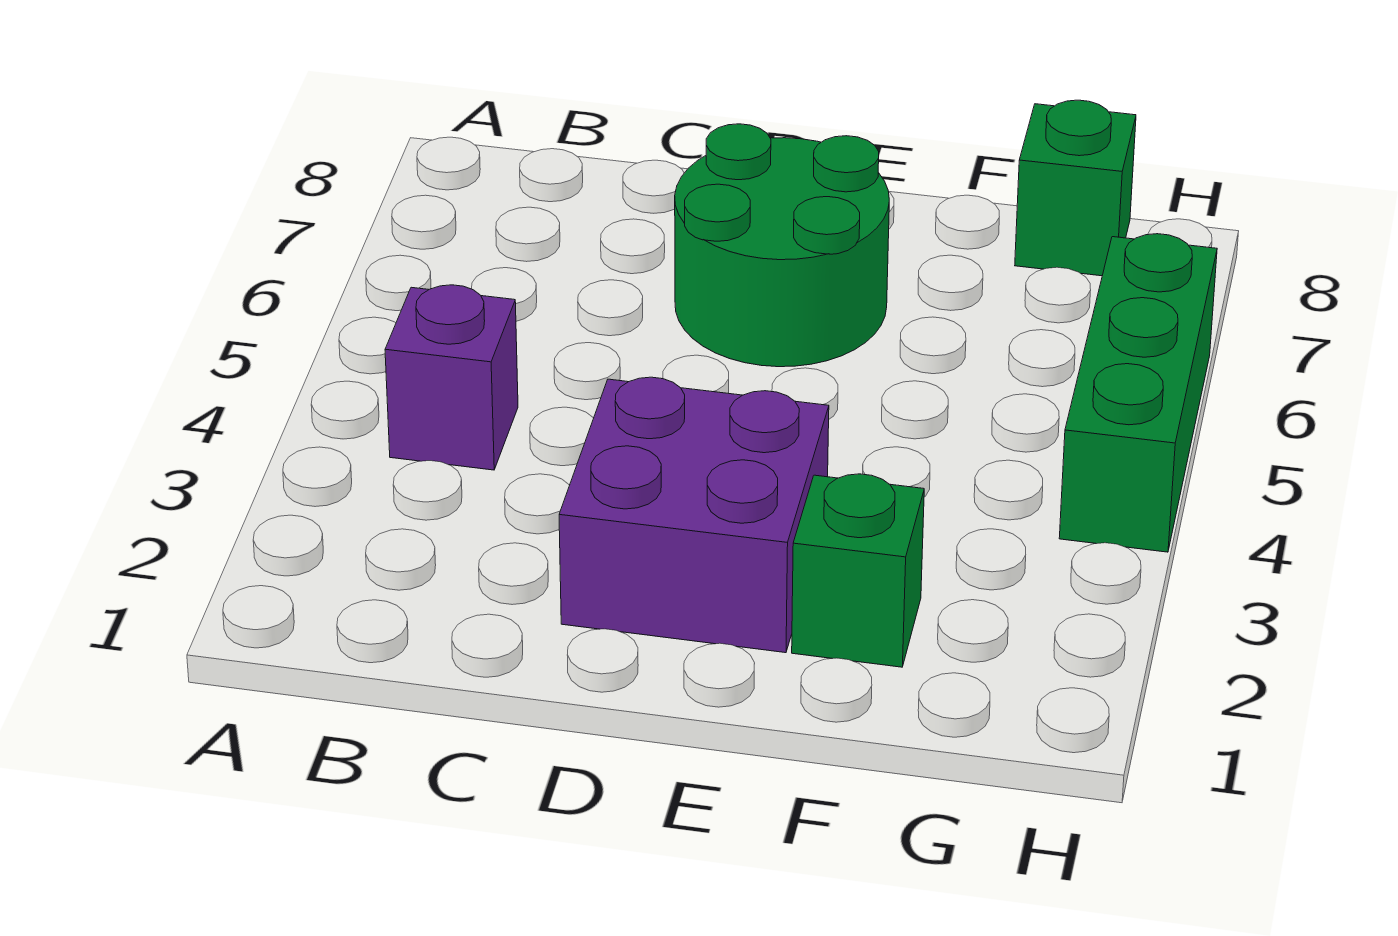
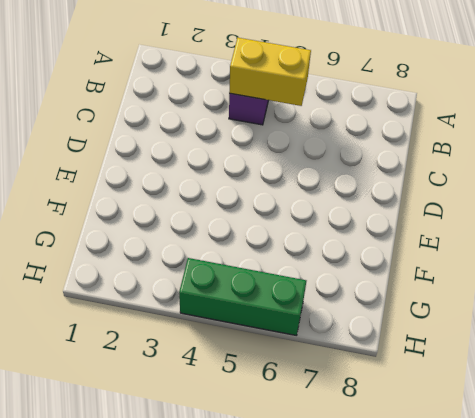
yellow 1x2 brick [229,38,311,106] -> none
none -> purple 2x2 brick [559,377,829,653]
none -> green 2x2 round brick [675,124,889,367]

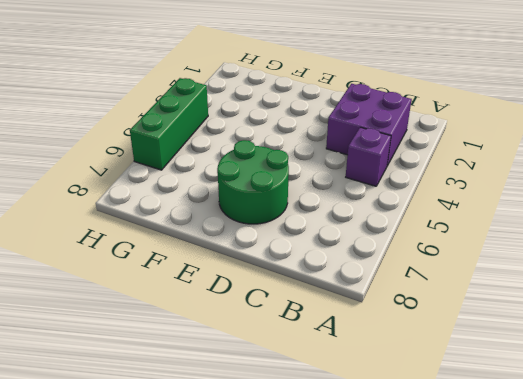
purple 2x2 brick [326,84,412,166] -> purple 2x2 brick moved to [559,377,829,653]
none -> green 1x1 brick [792,474,924,667]
none -> green 1x1 brick [1015,100,1136,276]

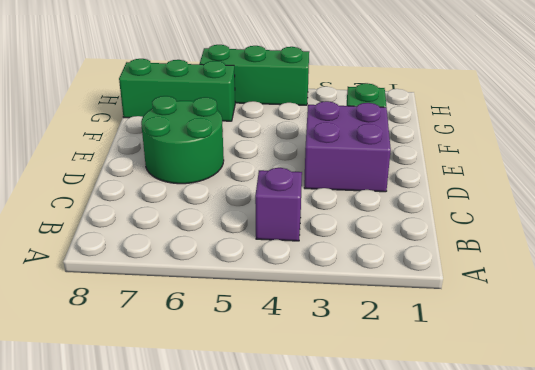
green 1x3 brick [119,59,235,121] -> green 1x1 brick [1015,100,1136,276]

